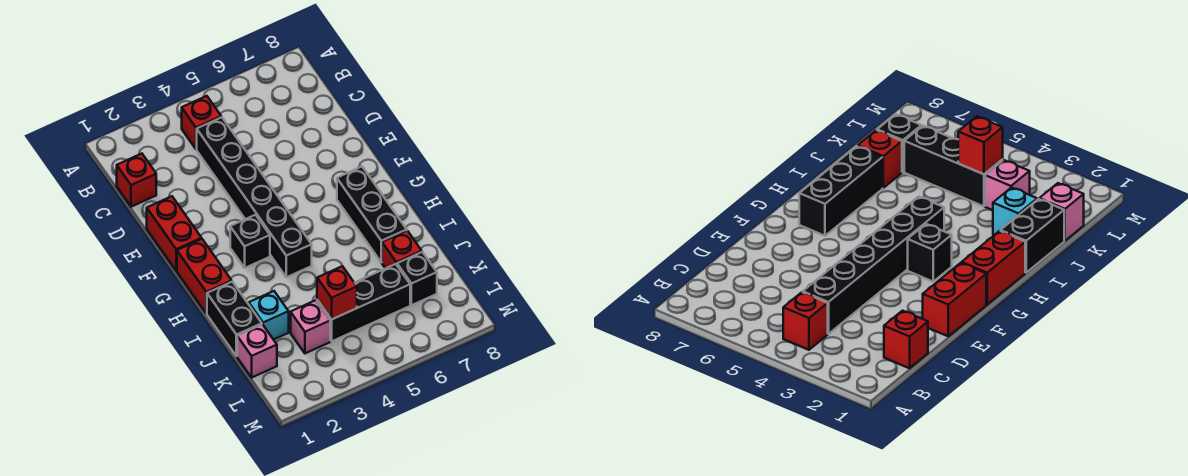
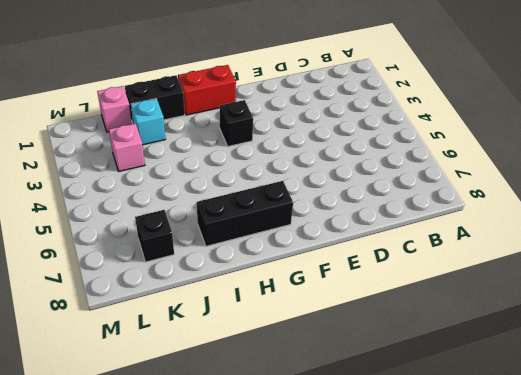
none -> red 1x1 brick [182,96,221,149]
none -> red 1x1 brick [117,154,156,207]
none -> black 1x6 brick [197,117,312,277]

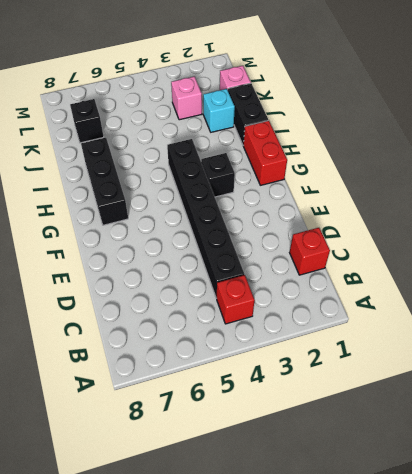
none -> red 1x2 brick [147,196,202,271]
none -> red 1x1 brick [382,231,422,268]
none -> black 1x3 brick [317,264,410,341]

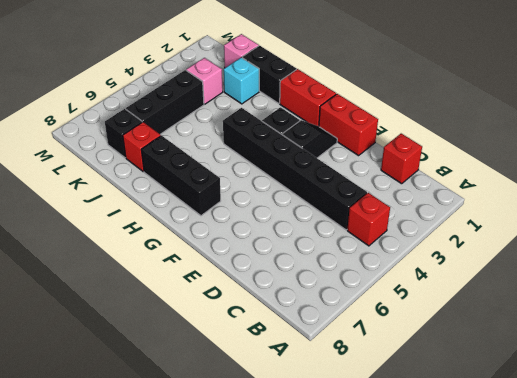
black 1x2 slope [282,120,337,158] -> none
none -> red 1x1 brick [317,266,357,319]

